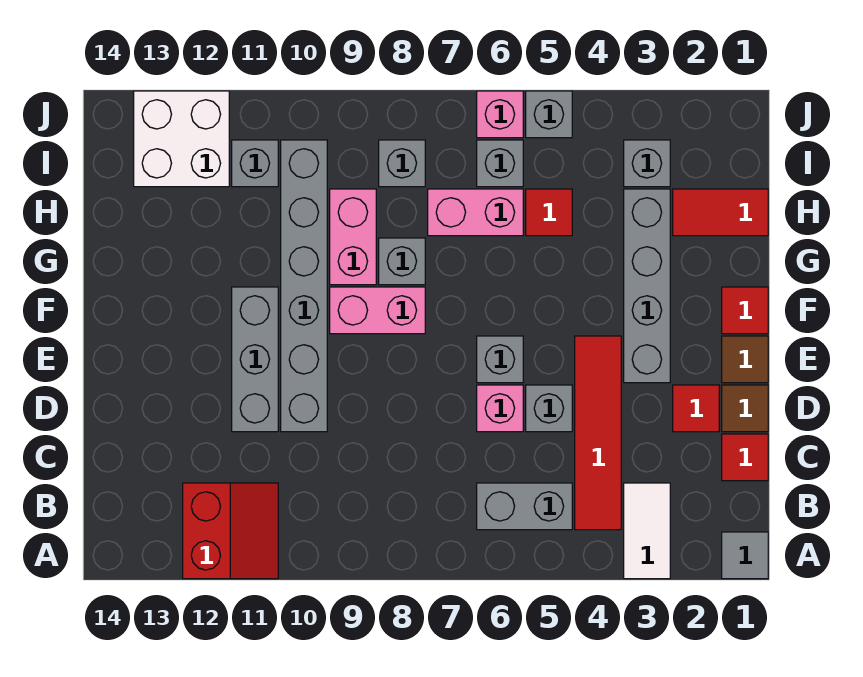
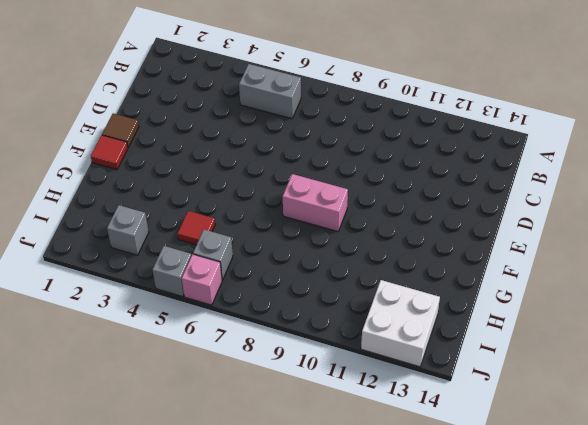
none -> grey 1x1 tile [722,532,768,579]
none -> white 1x2 tile [624,483,670,579]
none -> red 2x2 slope [183,483,278,579]

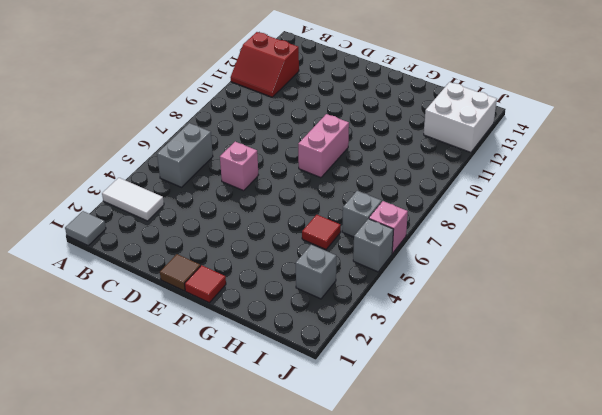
none -> red 1x4 tile [575,336,621,530]
none -> red 1x1 tile [722,434,768,481]
none -> brown 1x1 tile [722,385,768,432]

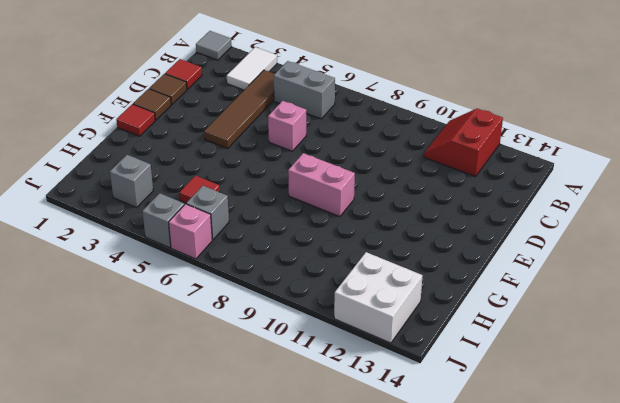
brown 1x4 tile [204,70,274,148] -> red 1x4 tile [575,336,621,530]
none -> red 1x1 tile [673,385,719,432]
none -> grey 1x1 brick [526,385,572,432]
none -> grey 1x6 brick [281,140,327,432]

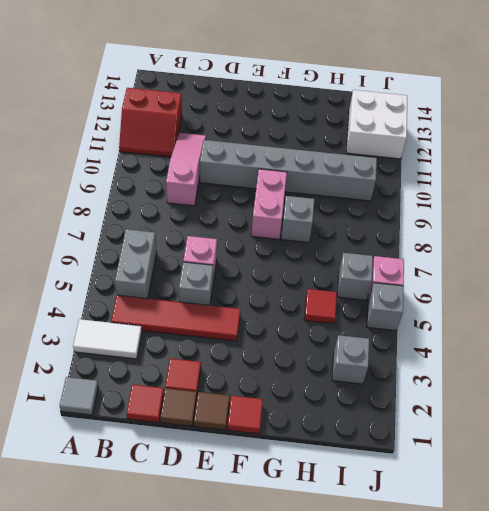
pink 1x3 slope [166,133,206,206] -> none
none -> grey 1x3 brick [232,287,278,432]
none -> grey 1x4 brick [624,189,670,383]
none -> grey 1x1 brick [477,336,523,383]

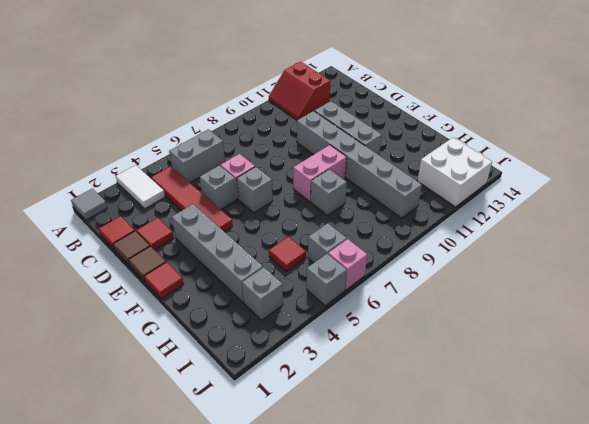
none -> pink 1x2 brick [330,189,376,285]
none -> red 1x2 tile [673,189,768,236]
none -> pink 1x2 brick [428,189,523,236]

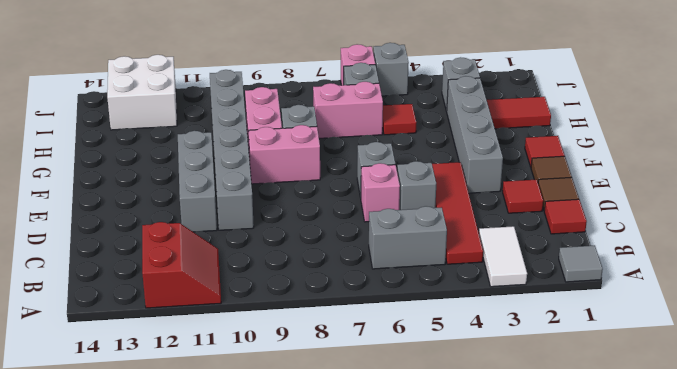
none -> grey 1x1 brick [379,140,425,187]
none -> grey 1x1 brick [232,140,278,187]

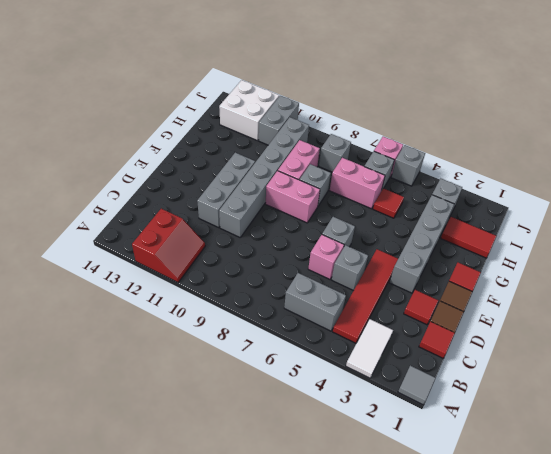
grey 1x2 brick [259,96,299,145] -> grey 1x1 brick [232,140,278,187]

